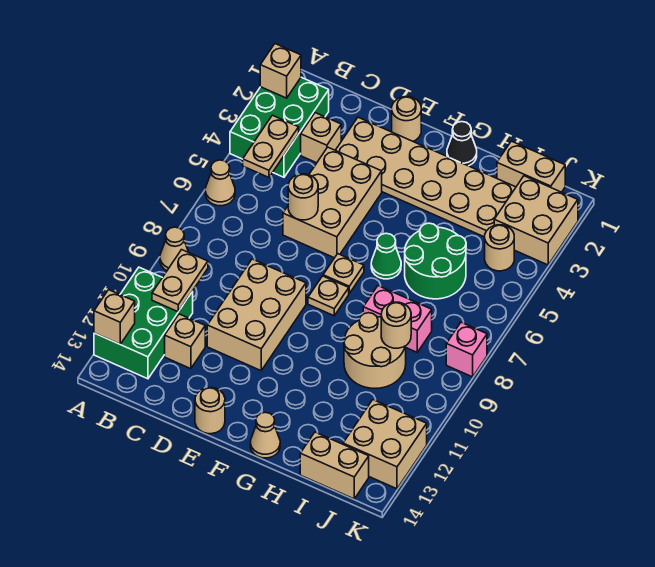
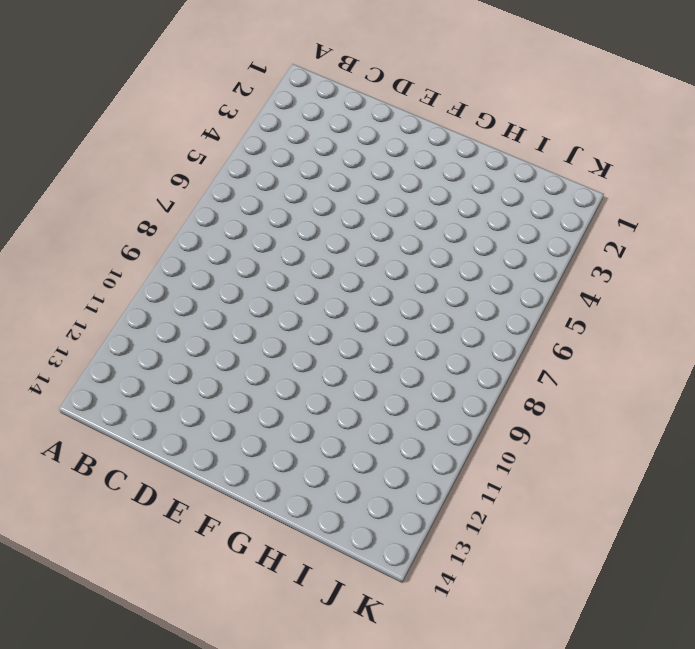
none -> green 2x3 brick [230,77,329,177]
none -> tan 1x1 cone [205,160,235,206]
none -> tan 1x1 cone [160,227,188,271]
none -> green 2x3 brick [94,267,193,379]

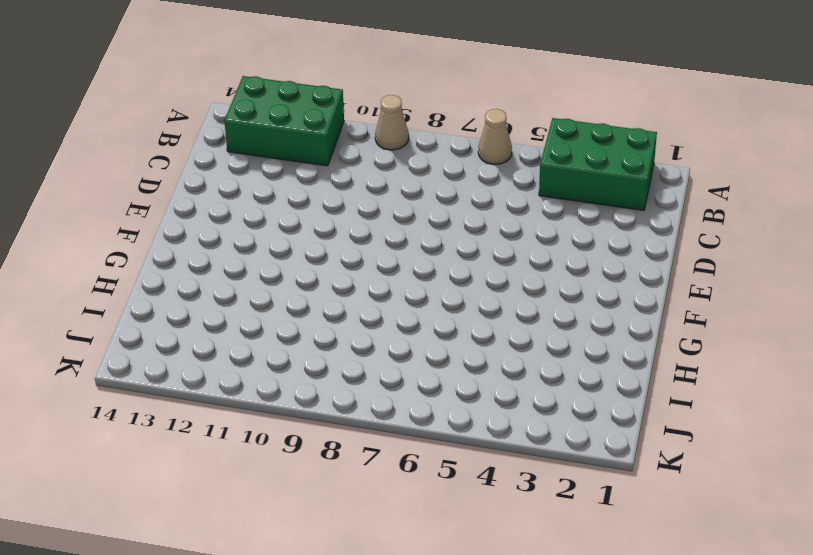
none -> tan 1x1 brick [301,113,341,163]
none -> tan 1x1 brick [165,314,205,369]
none -> tan 2x6 plate [335,117,516,237]
none -> tan 2x3 brick [283,147,382,258]

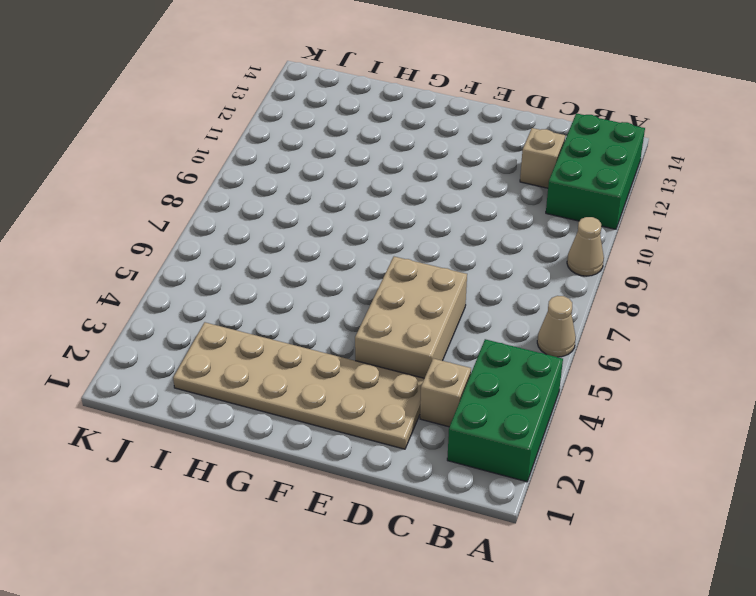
none -> tan 2x3 brick [207,259,306,371]
none -> tan 1x1 round brick [392,97,421,141]
none -> tan 1x1 round brick [195,388,225,434]
none -> tan 1x1 plate [323,254,364,293]

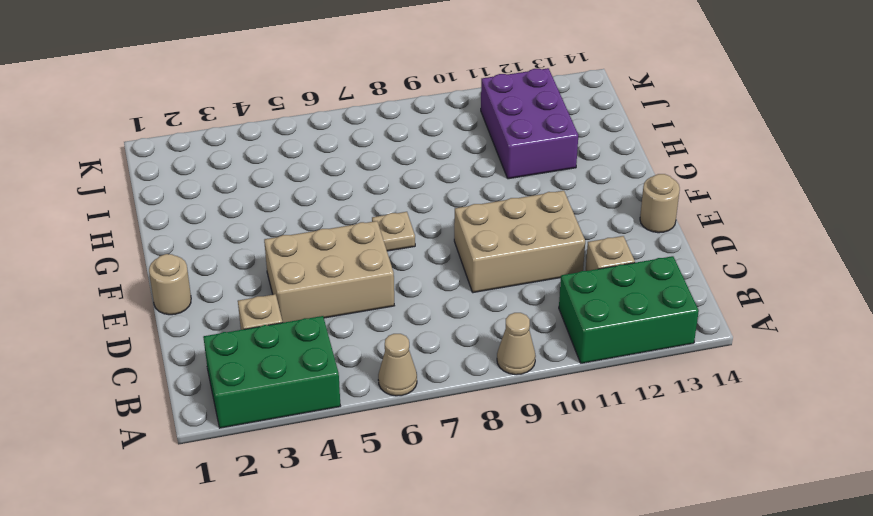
purple 2x3 brick [481,68,578,179] -> tan 2x2 brick [343,400,427,489]
none -> tan 2x6 plate [335,117,516,237]
none -> tan 1x1 plate [308,276,349,316]
none -> black 1x1 cone [447,122,477,166]
none -> green 1x1 cone [371,233,401,279]

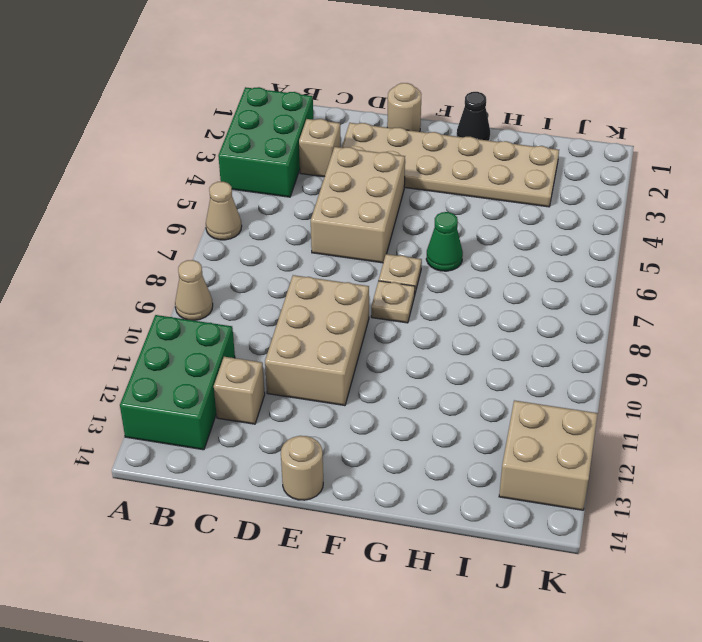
none -> tan 1x1 cone [250,412,280,458]
none -> green 2x2 round brick [405,223,466,299]
none -> pink 1x2 brick [363,286,432,352]
none -> tan 2x2 round brick [344,313,406,389]

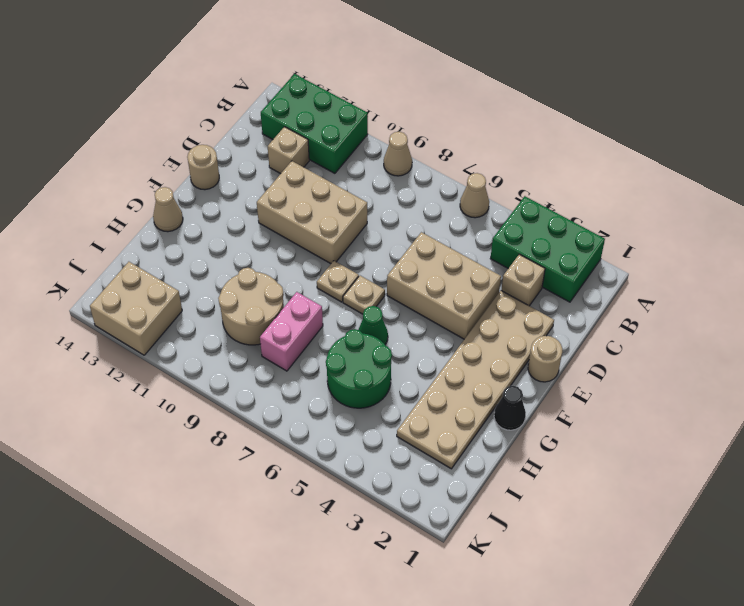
none -> tan 1x2 brick [497,141,565,192]
none -> tan 1x2 brick [300,432,369,499]
none -> tan 2x2 brick [494,176,578,265]
none -> tan 1x1 round brick [485,225,514,271]

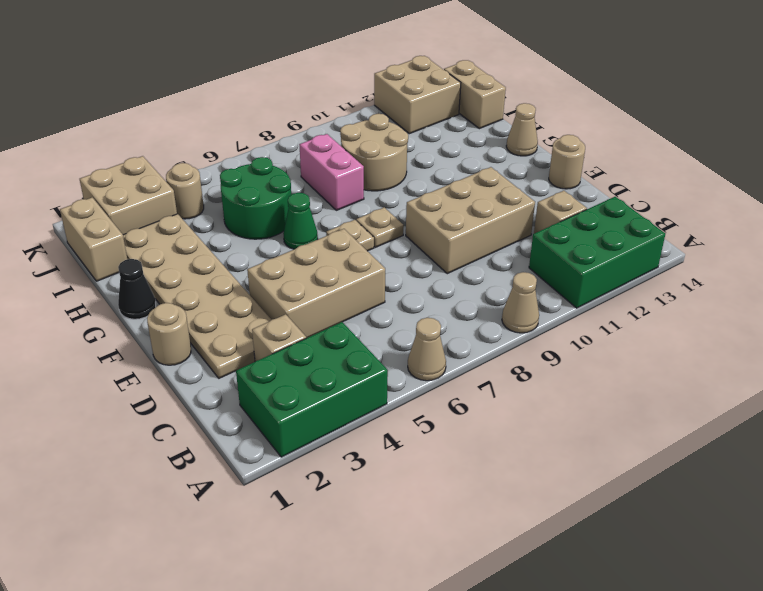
none -> pink 1x1 brick [446,322,487,377]
none -> tan 1x1 brick [260,44,301,98]
none -> tan 1x1 brick [94,290,135,344]
none -> tan 1x2 plate [243,115,299,177]

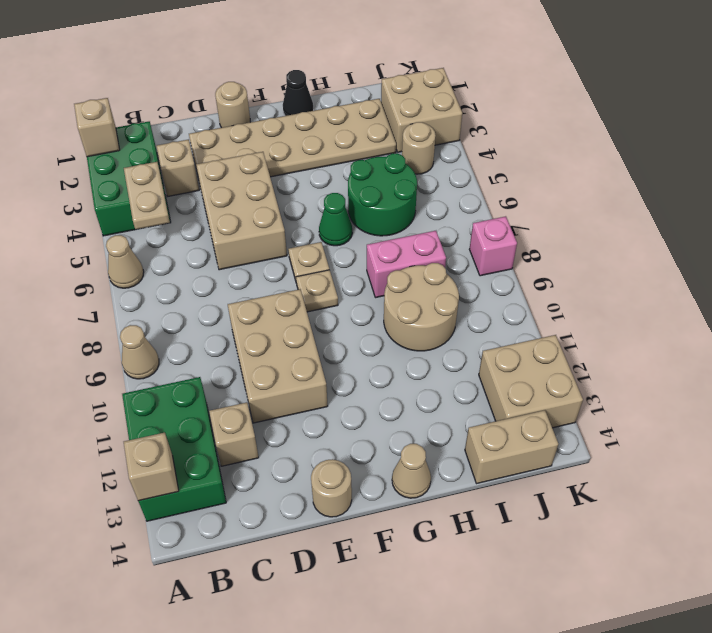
none -> tan 1x2 brick [497,141,565,192]
none -> tan 1x2 plate [152,250,208,312]
none -> tan 1x1 round brick [288,174,318,220]
none -> tan 1x1 round brick [381,302,411,348]

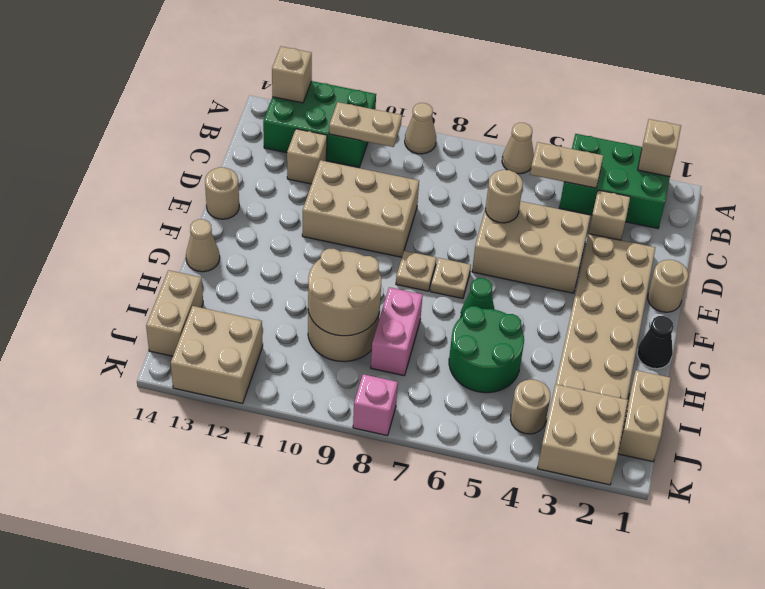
tan 2x2 round brick [308,249,381,336] -> tan 1x1 round brick [381,302,411,348]

